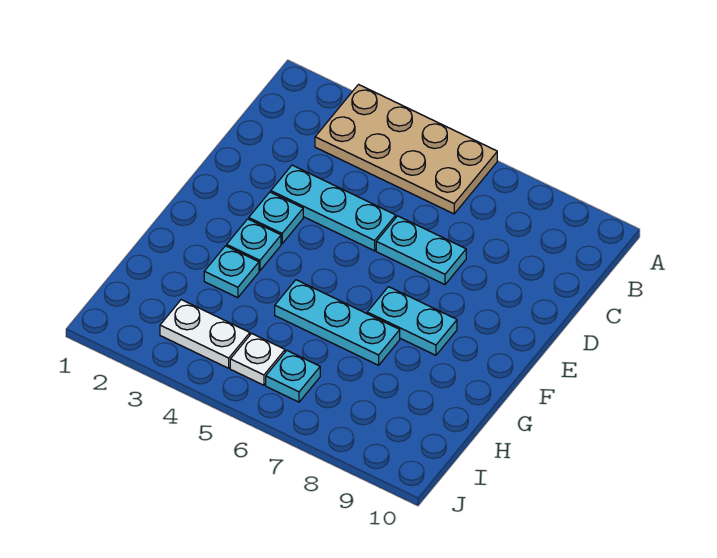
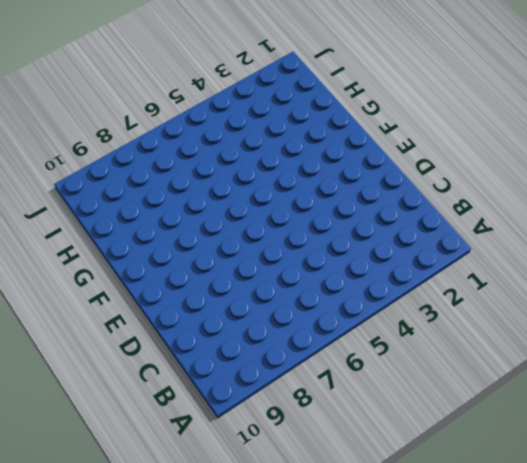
none -> tan 2x4 plate [315,85,497,214]
none -> cyan 1x3 plate [271,165,396,251]

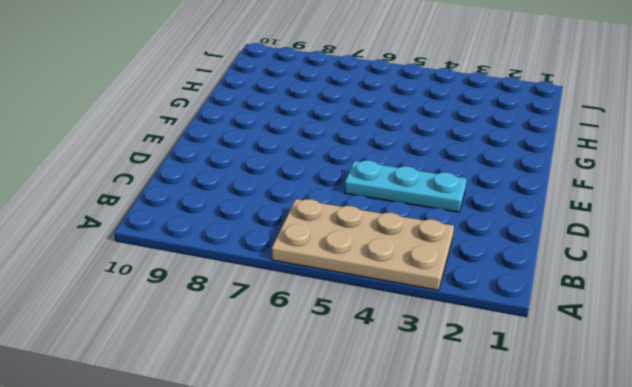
none -> cyan 1x2 plate [376,216,466,285]
none -> cyan 1x1 plate [249,192,303,244]

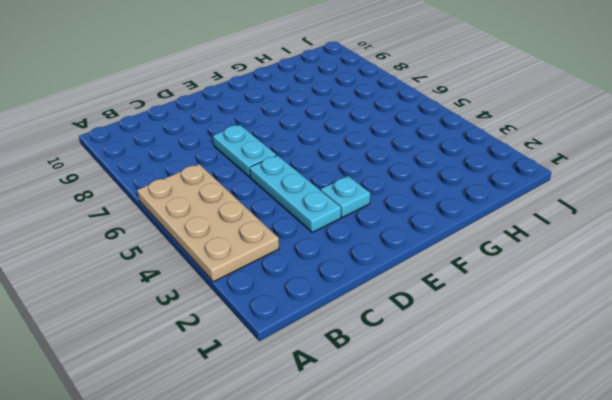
none -> cyan 1x1 plate [227,219,281,271]
none -> cyan 1x2 plate [367,287,457,355]

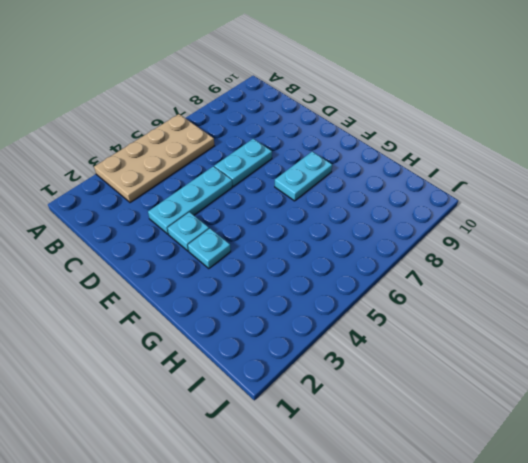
none -> cyan 1x1 plate [204,246,259,298]
none -> cyan 1x3 plate [275,280,400,365]

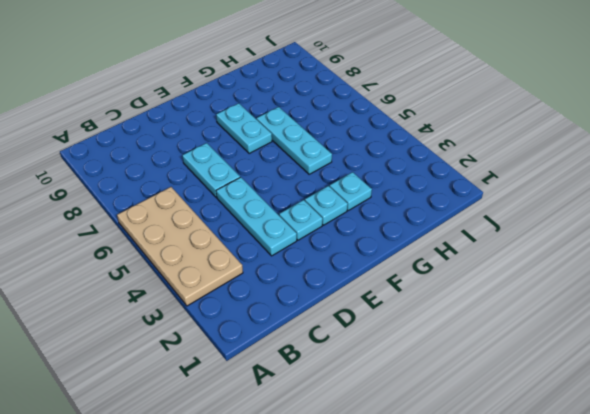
none -> white 1x2 plate [160,300,250,368]
none -> white 1x1 plate [230,333,285,385]

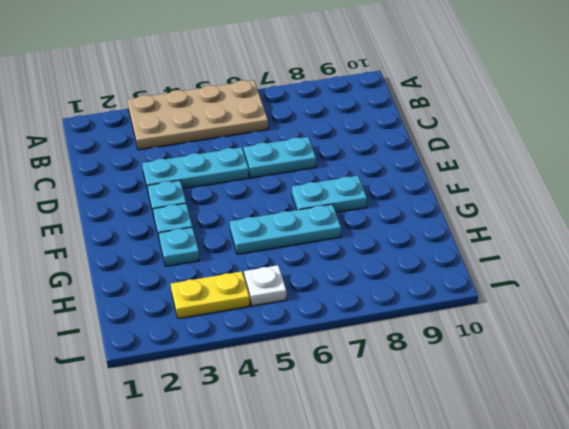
yellow 1x2 plate [171,271,250,319] -> white 1x2 plate [160,300,250,368]
none -> cyan 1x1 plate [266,351,320,402]

